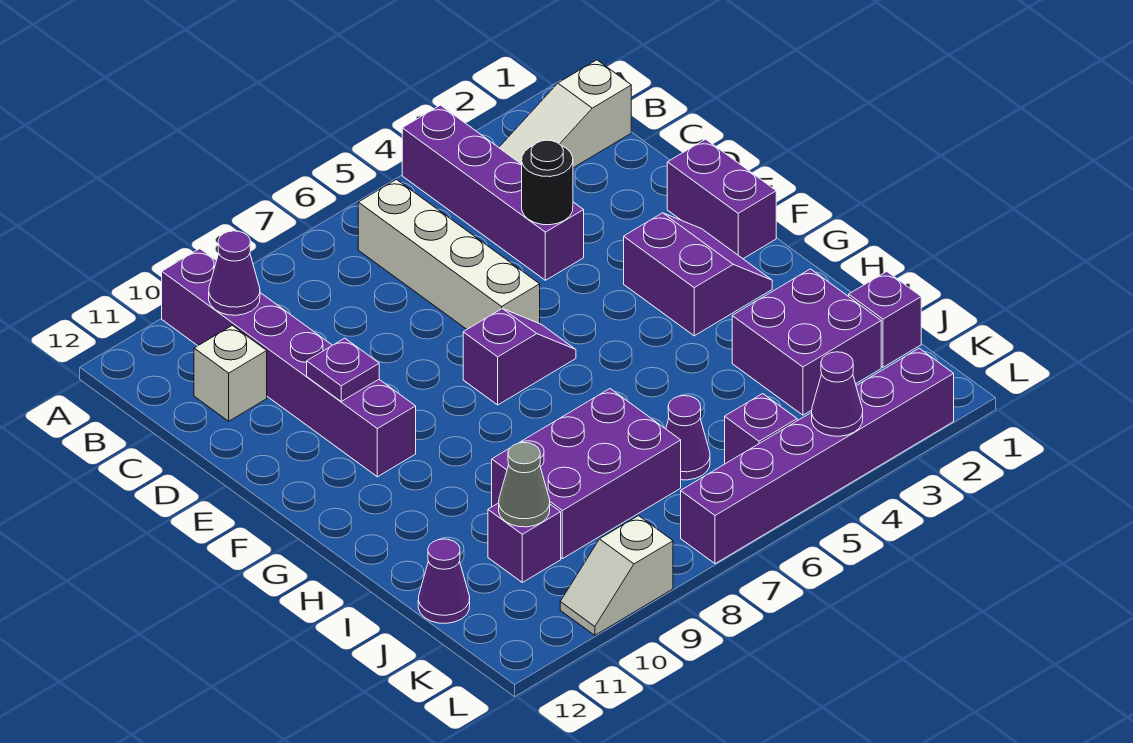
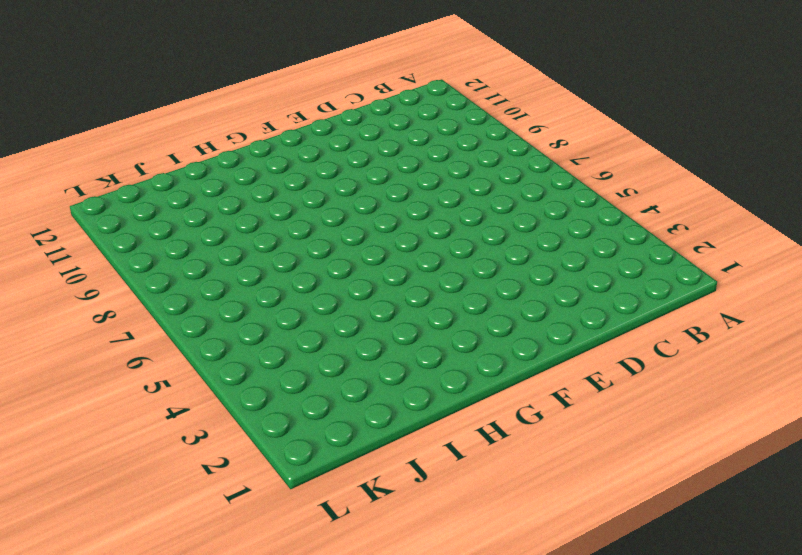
none -> purple 1x4 brick [402,105,584,280]
none -> purple 1x6 brick [162,249,416,477]
none -> white 1x3 slope [499,60,631,168]

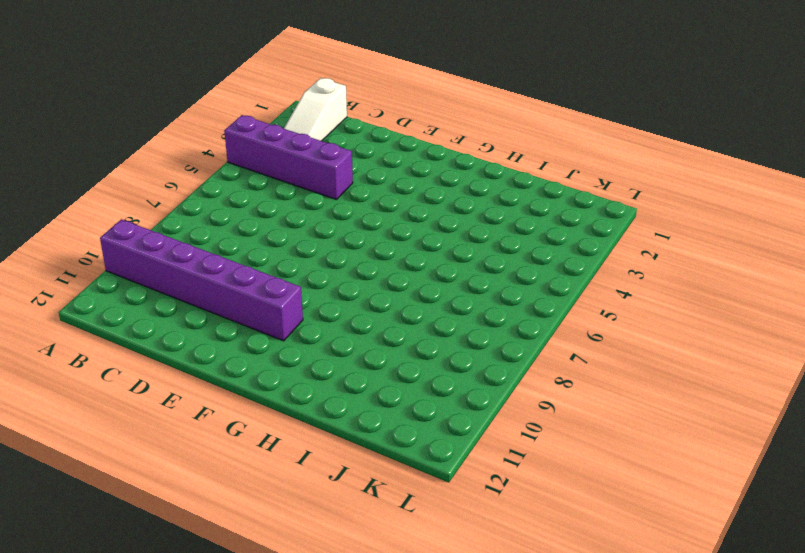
none -> white 1x4 brick [358,180,540,329]
none -> white 1x1 brick [194,325,267,421]
none -> purple 1x2 brick [667,139,776,259]

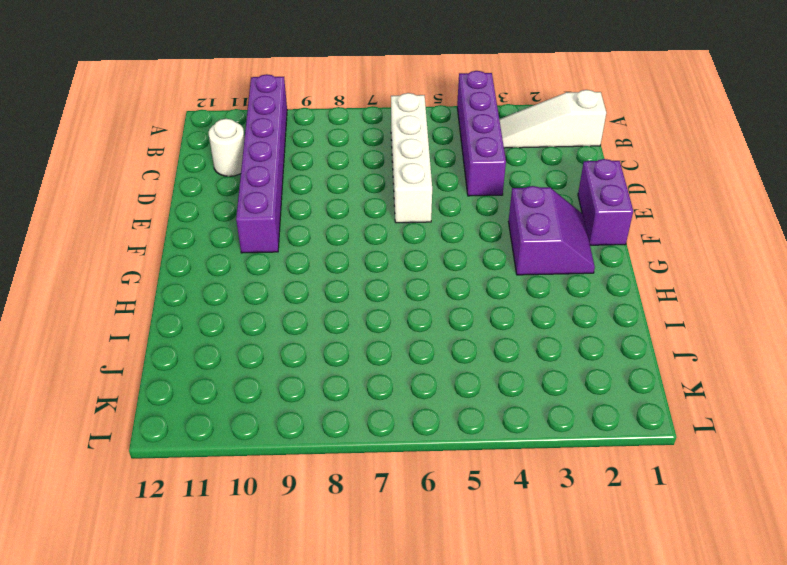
white 1x1 round brick [209,119,245,176] -> white 1x1 brick [194,325,267,421]
none -> purple 1x2 slope [463,309,576,405]
none -> purple 2x2 brick [732,269,881,415]
none -> purple 2x3 brick [492,389,681,559]

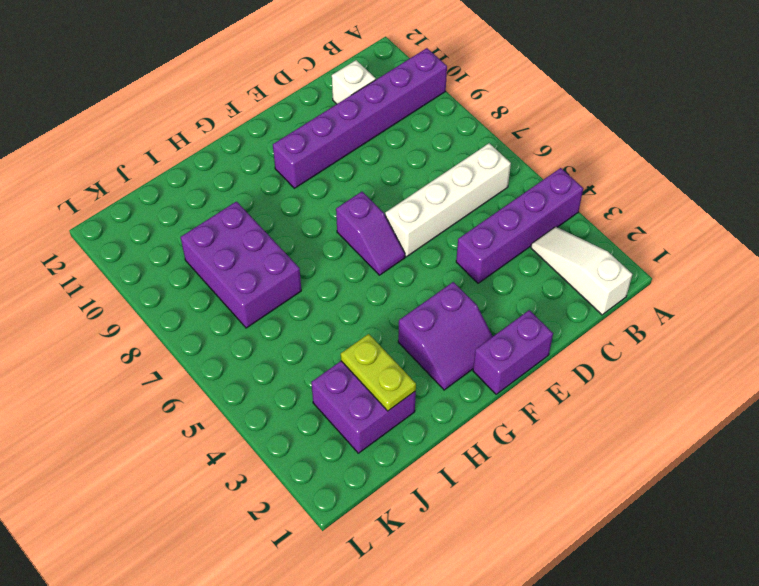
lime 1x2 plate [341,334,416,411] -> none
none -> purple 1x1 brick [849,272,921,367]
none -> purple 1x1 cone [666,396,710,480]
none -> purple 1x1 brick [488,503,561,582]

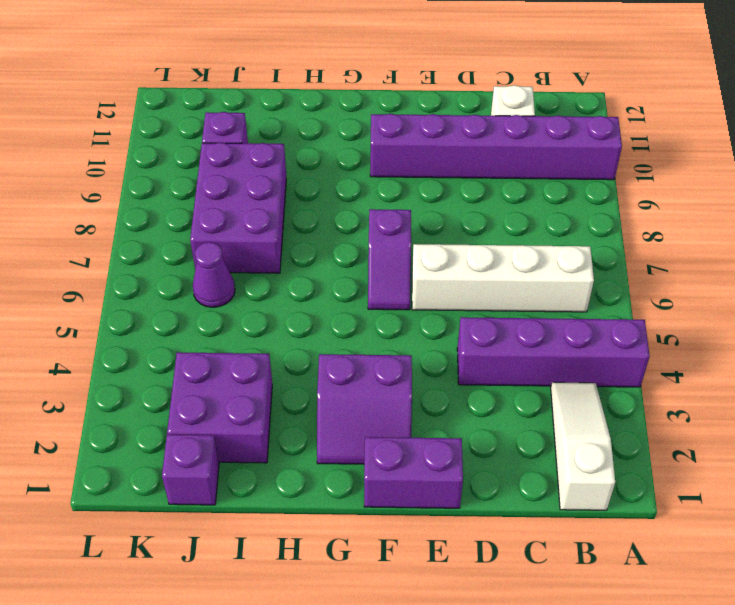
none -> purple 1x1 cone [418,539,470,623]
none -> purple 1x1 brick [725,394,797,464]
none -> purple 1x6 brick [681,348,954,564]

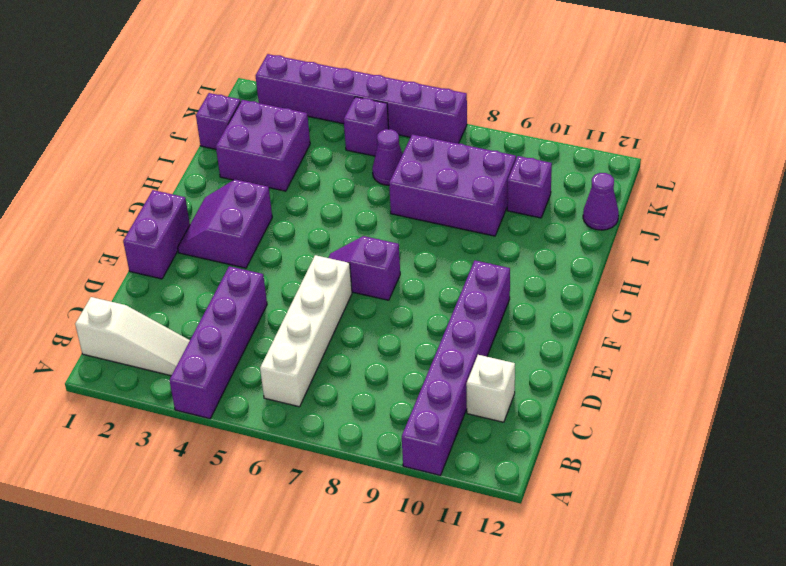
none -> white 1x2 slope [560,516,673,635]
none -> purple 1x1 cone [209,231,260,315]
none -> black 1x1 round brick [522,140,573,225]

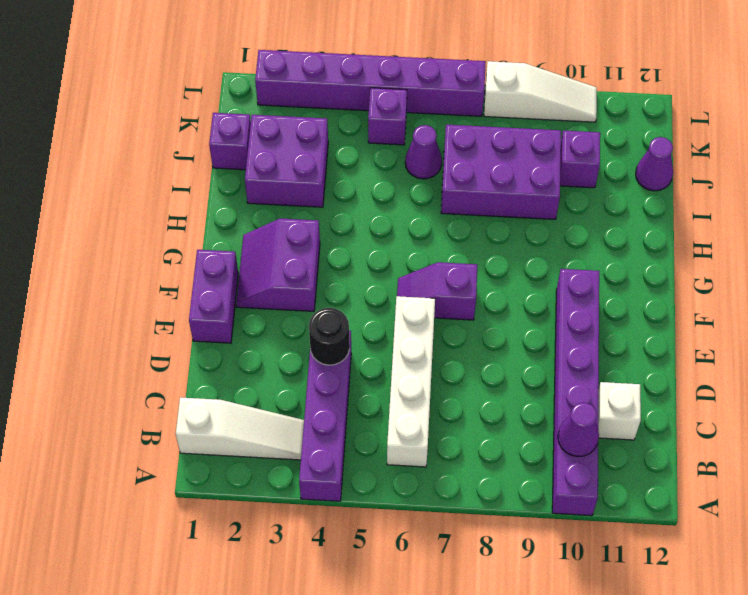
white 1x3 slope [484,61,597,122] -> white 1x2 slope [560,516,673,635]
none -> purple 1x1 plate [307,338,379,401]
none -> grey 1x1 cone [499,443,550,527]
none -> purple 1x1 cone [812,352,863,436]

